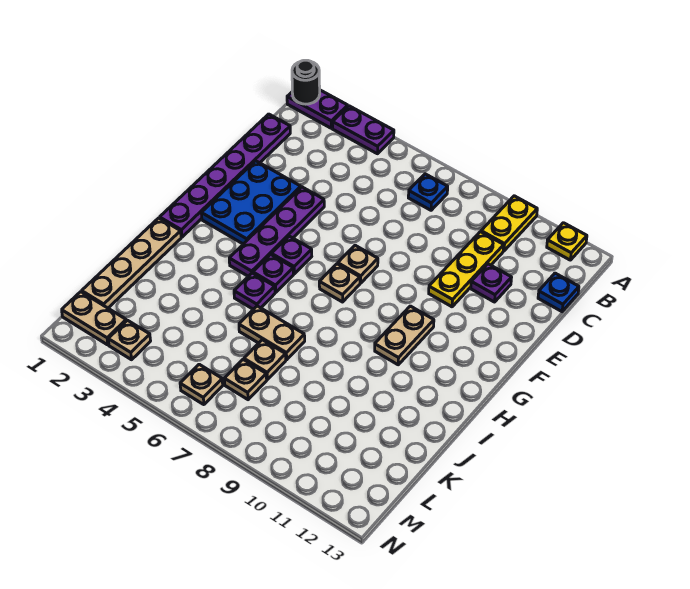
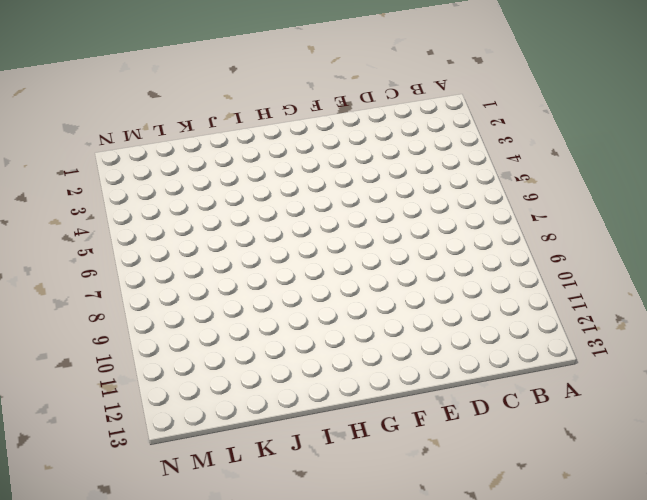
none -> purple 1x2 plate [287,90,348,128]
none -> purple 1x2 plate [332,106,394,154]
none -> yellow 1x2 plate [481,196,537,251]

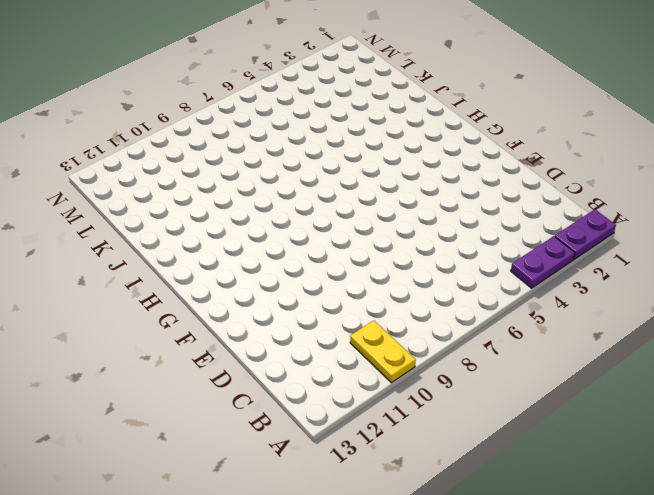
none -> yellow 1x1 plate [547,223,587,260]
none -> blue 1x1 plate [408,174,448,210]
none -> purple 1x6 plate [160,114,290,237]

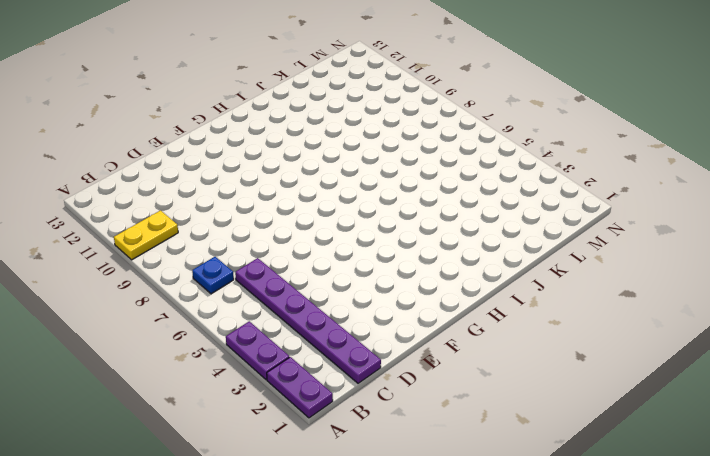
purple 1x6 plate [235,258,381,383] -> purple 1x6 plate turned to [160,114,290,237]
none -> yellow 1x1 plate [547,223,587,260]
none -> yellow 1x3 plate [429,232,504,307]
none -> blue 1x1 plate [538,273,579,311]

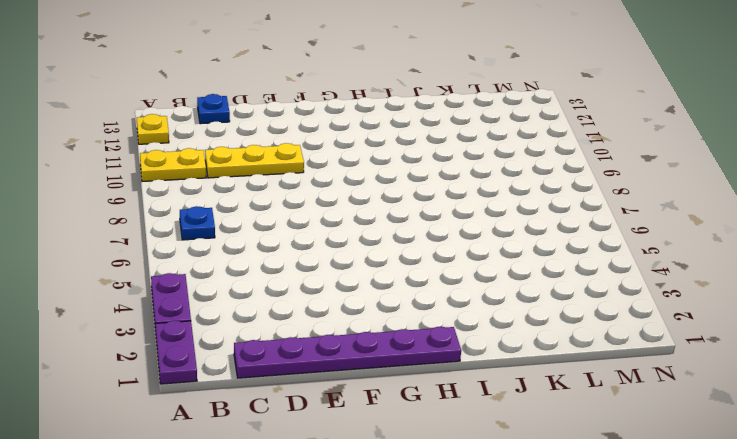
none -> purple 1x1 plate [471,264,512,302]
none -> blue 2x3 plate [201,161,301,244]
none -> purple 1x4 plate [229,187,324,276]

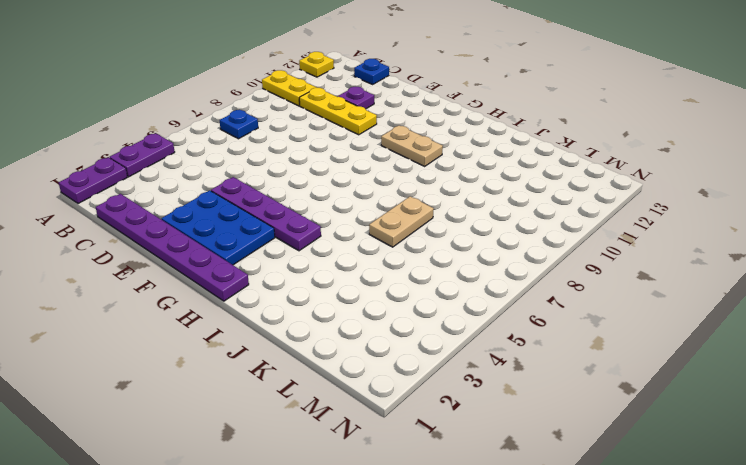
none -> tan 1x1 plate [338,245,378,283]
none -> purple 1x1 plate [272,236,312,274]
none -> tan 1x1 plate [319,264,360,302]

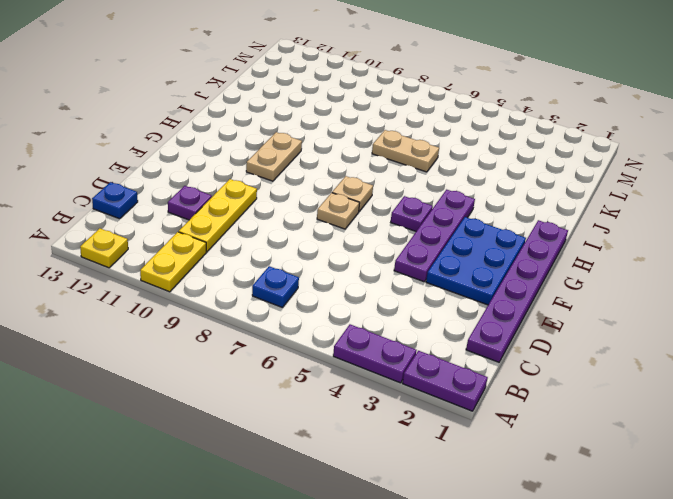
none -> purple 1x1 plate [253,254,294,293]
none -> tan 1x4 plate [82,218,181,308]
none -> purple 1x1 plate [234,273,275,309]

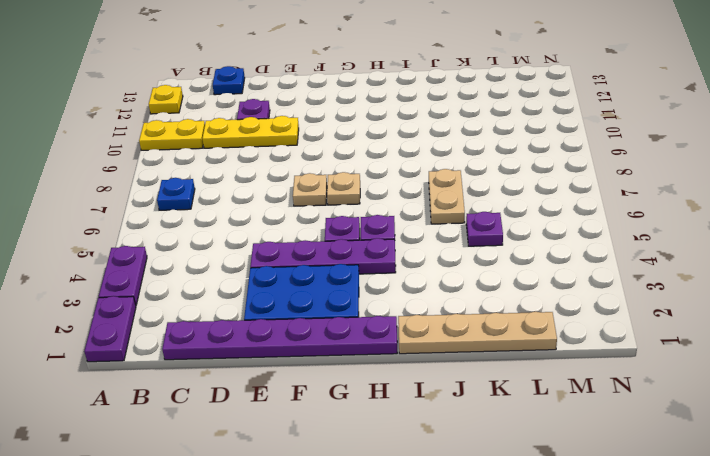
purple 1x1 plate [466,212,503,246] -> purple 1x1 plate moved to [234,273,275,309]
none -> tan 1x2 plate [375,306,434,365]
none -> tan 1x1 plate [244,340,286,380]
none -> tan 1x1 plate [224,360,267,400]

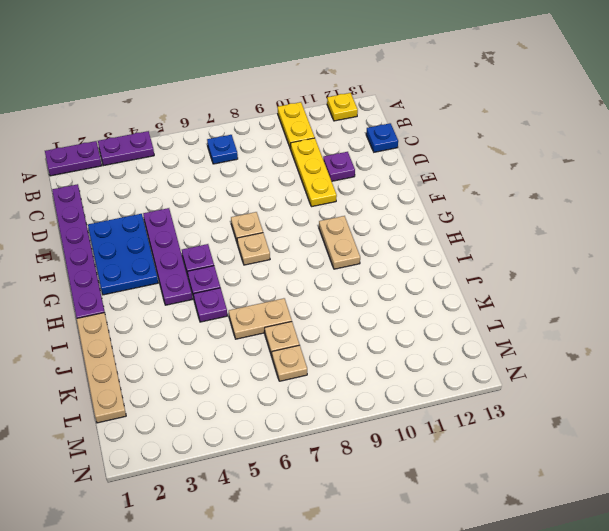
none -> tan 1x2 plate [62,292,126,345]
none -> tan 1x1 plate [108,320,151,360]
none -> tan 1x1 plate [180,364,223,405]

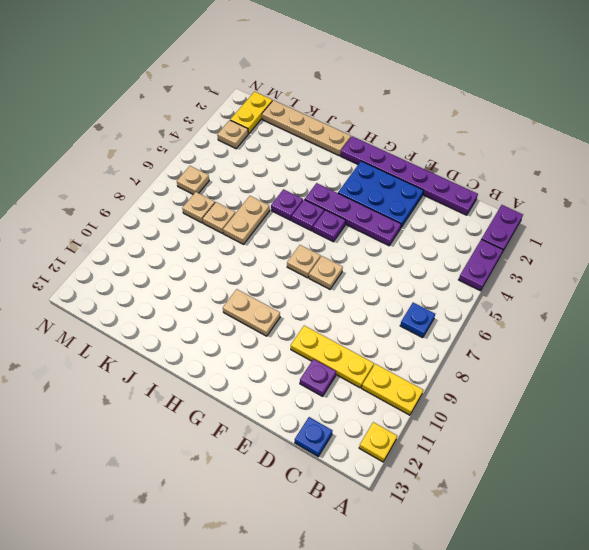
yellow 1x2 plate [230,92,272,134] -> tan 1x2 plate [62,292,126,345]
none -> black 1x1 round brick [292,60,320,104]

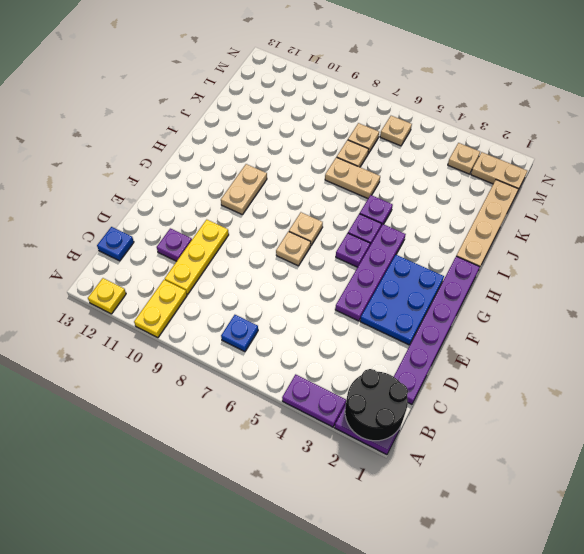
black 2x2 round brick [345,369,408,441] -> black 1x1 round brick [292,60,320,104]

